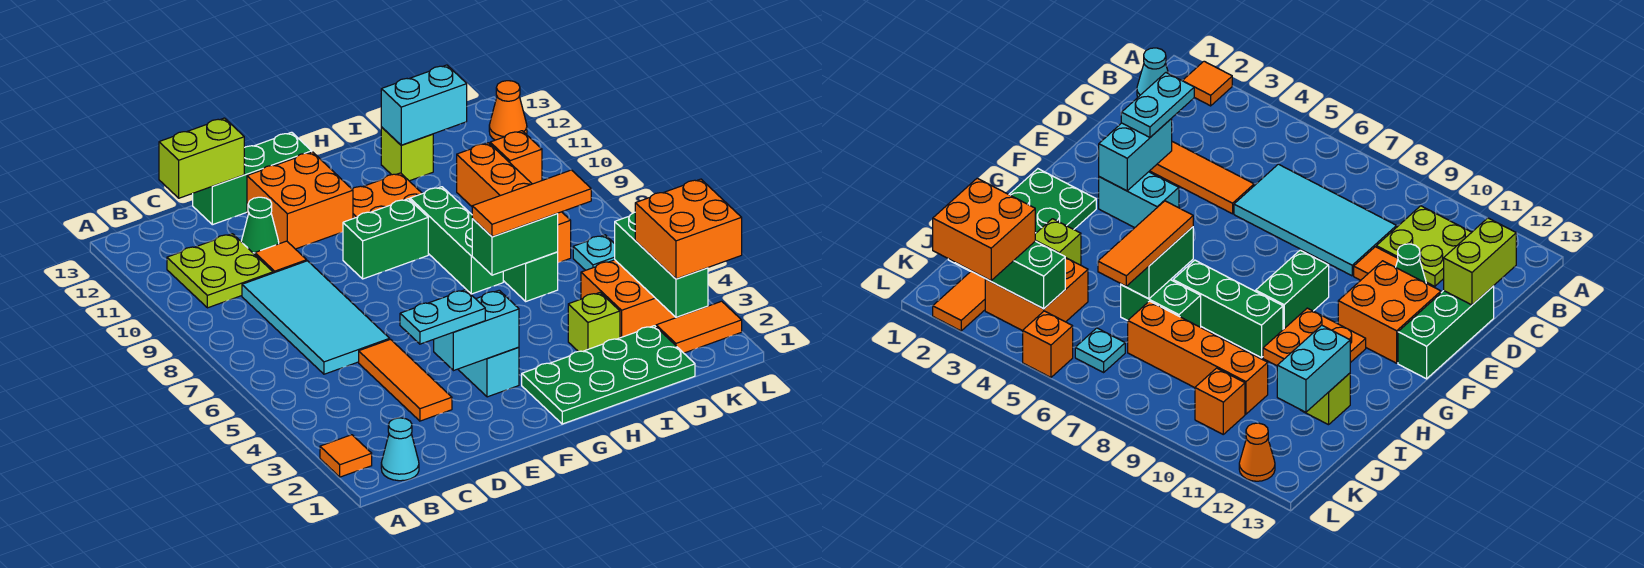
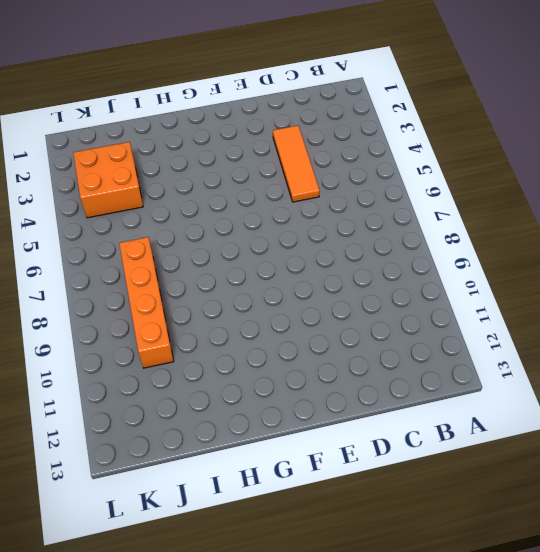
none -> orange 1x1 tile [320,435,372,477]
none -> cyan 1x1 cone [381,418,419,481]
none -> lime 2x2 plate [167,234,273,308]
none -> cyan 2x4 tile [242,261,390,374]

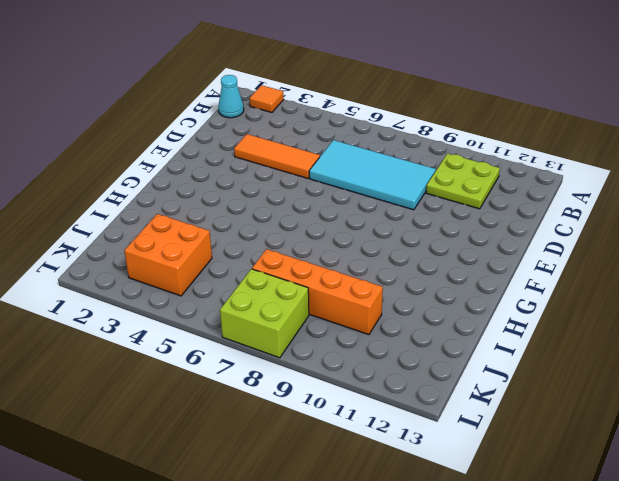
lime 2x2 brick [220,269,309,358] -> none
none -> orange 1x1 tile [255,241,307,273]
none -> green 1x1 cone [241,197,279,254]
none -> green 1x3 brick [193,132,312,225]
none -> orange 2x2 brick [247,152,353,249]

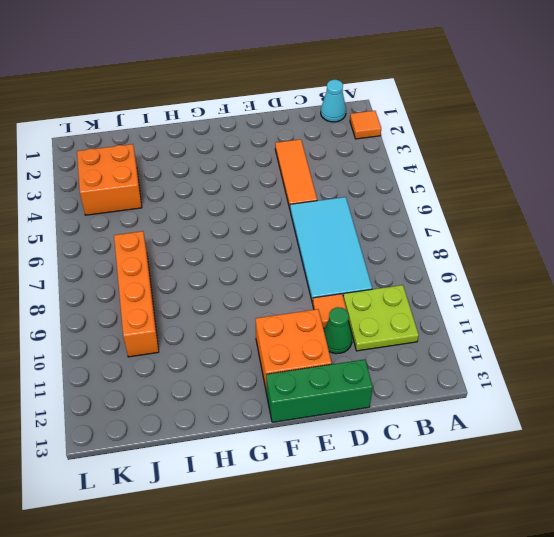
none -> cyan 1x2 brick [458,347,519,397]
none -> green 1x2 brick [343,199,428,279]
none -> green 2x4 plate [522,326,695,424]
none -> orange 2x2 plate [352,173,422,219]

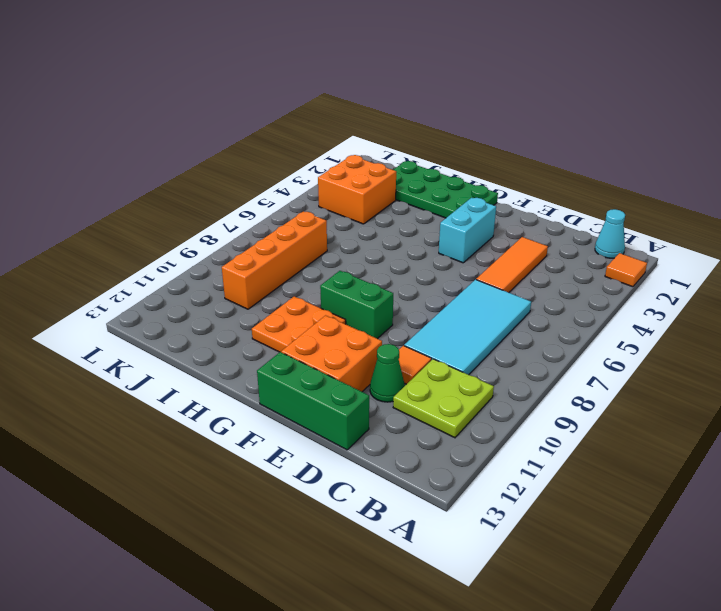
none -> green 1x3 brick [410,187,503,294]
none -> lime 1x1 brick [568,293,620,352]
none -> green 1x2 brick [503,252,558,301]
none -> lime 1x1 brick [381,127,433,181]

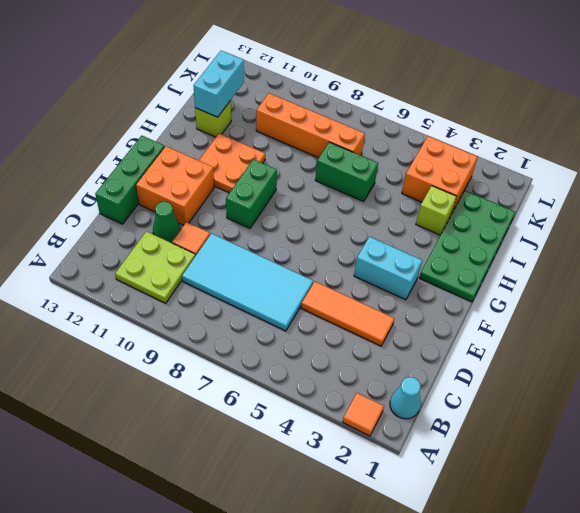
none -> green 1x3 brick [410,187,503,294]
none -> orange 1x2 tile [656,301,742,353]
none -> cyan 1x1 plate [573,235,615,270]
none -> orange 1x1 brick [490,131,542,184]

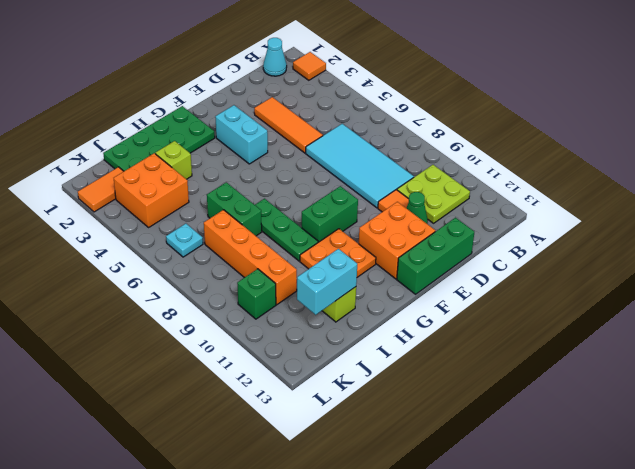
green 1x3 plate [255,199,318,261] -> green 1x3 brick [410,187,503,294]
green 1x1 brick [237,269,276,319] -> orange 1x1 brick [490,131,542,184]
none -> orange 1x1 brick [1023,311,1073,377]
none -> orange 1x1 cone [489,81,527,140]
none -> lime 1x2 brick [159,118,244,198]
none -> cyan 1x2 brick [434,290,519,371]

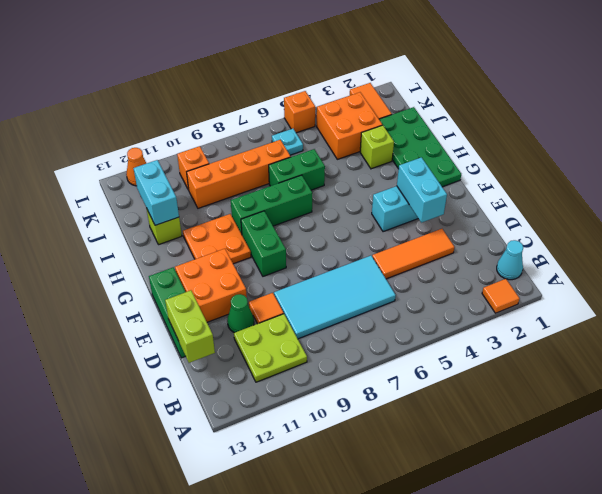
none -> green 1x2 brick [472,214,558,275]
none -> green 1x3 brick [615,212,708,317]
none -> cyan 1x2 plate [400,290,485,344]
none -> orange 1x3 tile [472,170,591,237]

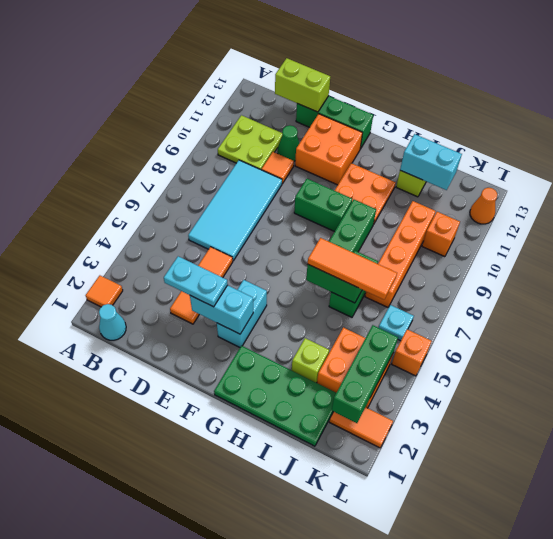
none -> orange 2x2 brick [635,179,742,279]

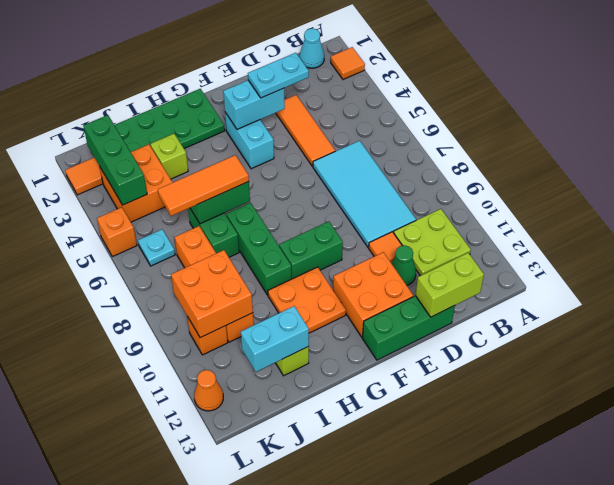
orange 2x2 brick [171,250,253,338] -> orange 2x2 brick moved to [635,179,742,279]

